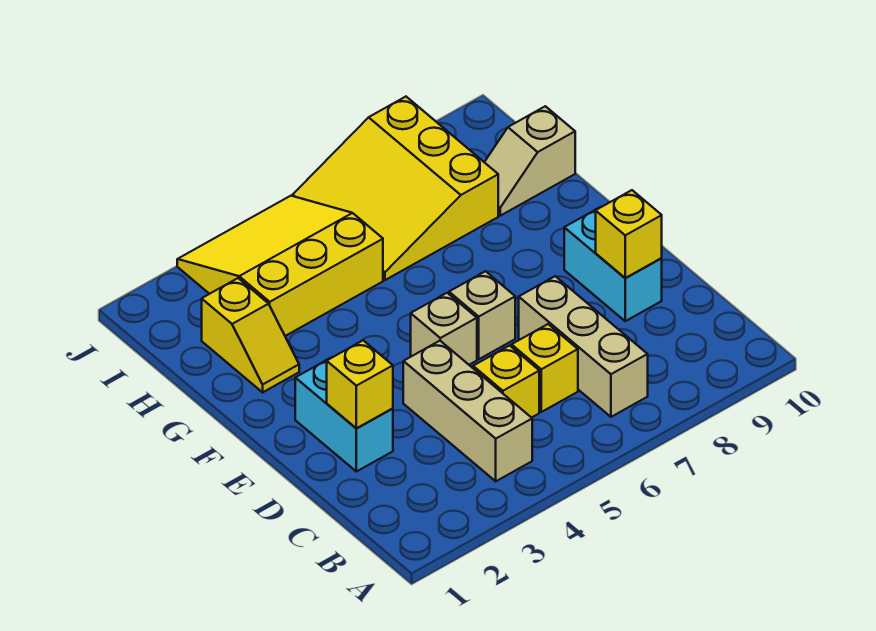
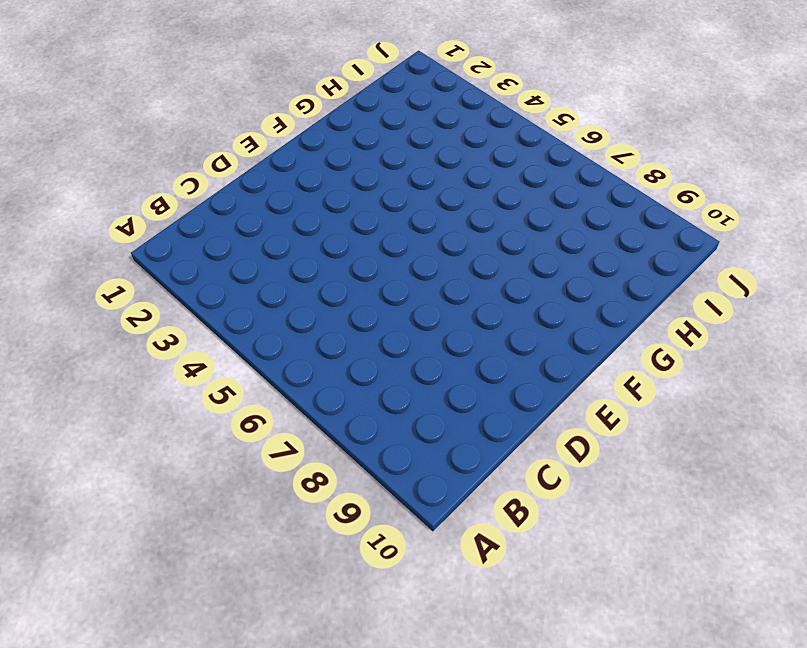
none -> tan 1x3 brick [403,341,532,481]
none -> tan 1x3 brick [519,276,648,417]
none -> yellow 1x1 brick [473,346,539,418]

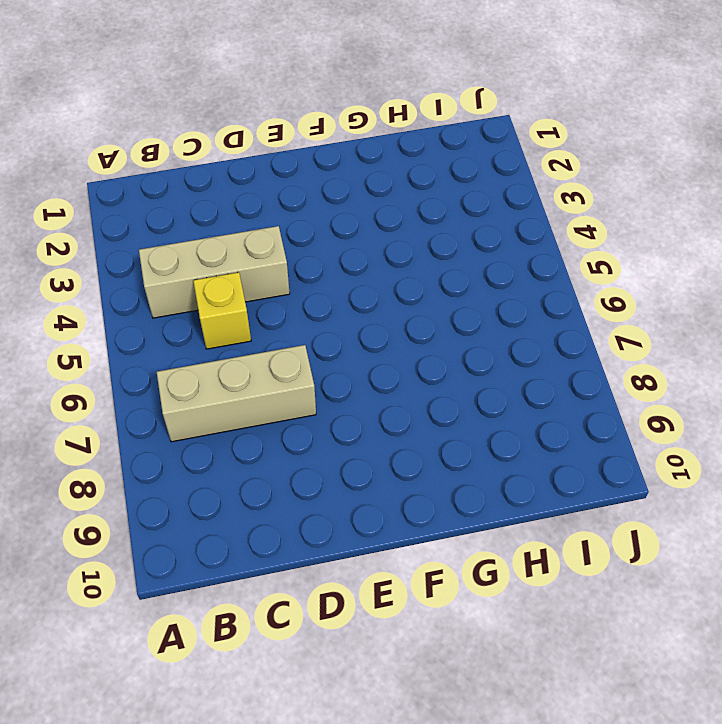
none -> yellow 1x1 brick [512,324,578,412]
none -> cyan 1x2 brick [295,357,393,472]
none -> cyan 1x2 brick [564,207,662,321]

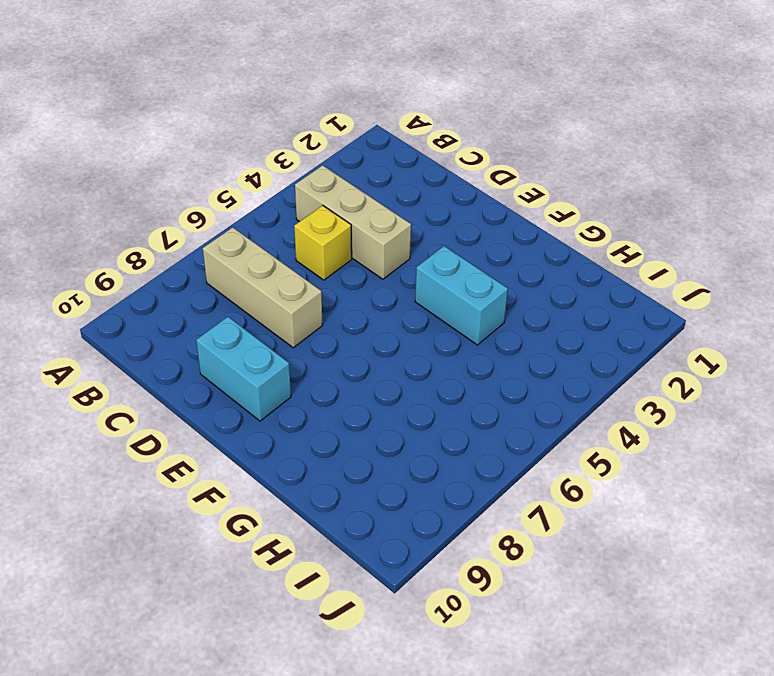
cyan 1x2 brick [415,246,508,345] -> cyan 1x2 brick moved to [295,357,393,472]
none -> yellow 1x1 brick [512,324,578,412]
none -> tan 1x1 brick [411,293,477,365]
none -> tan 1x1 brick [449,271,515,359]

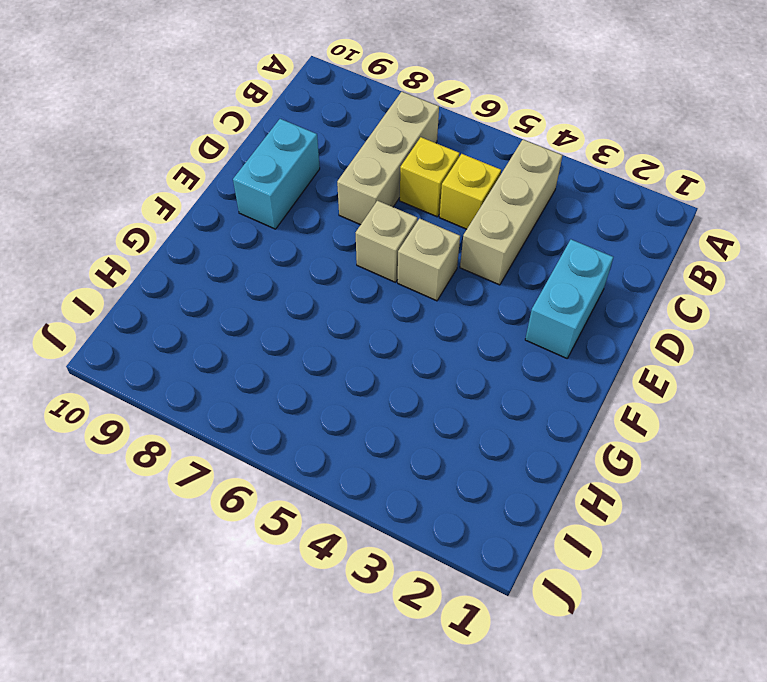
none -> yellow 1x2 slope [202,278,299,392]
none -> yellow 3x3 slope [177,196,383,336]
none -> yellow 3x3 slope [293,97,498,280]

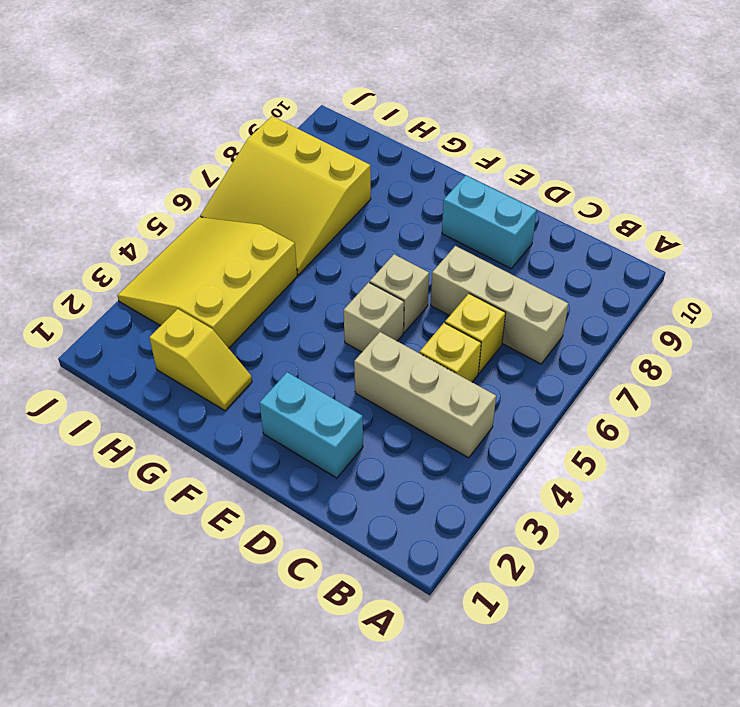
none -> tan 1x2 slope [484,106,575,216]
none -> yellow 1x1 brick [327,340,393,429]
none -> yellow 1x1 brick [596,190,662,278]

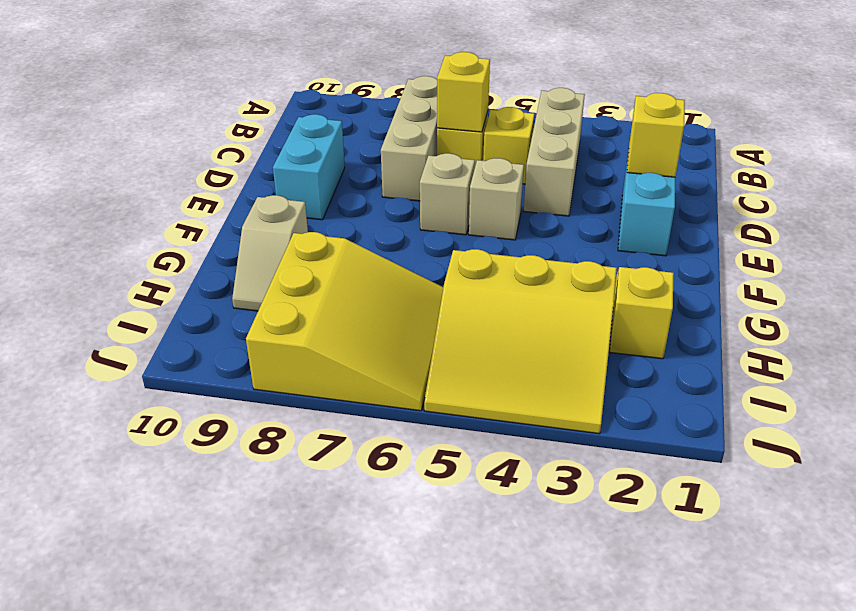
yellow 1x1 brick [437,52,490,132] -> yellow 1x1 brick moved to [596,190,662,278]
tan 1x2 slope [232,195,308,311] -> tan 1x2 slope turned to [484,106,575,216]

